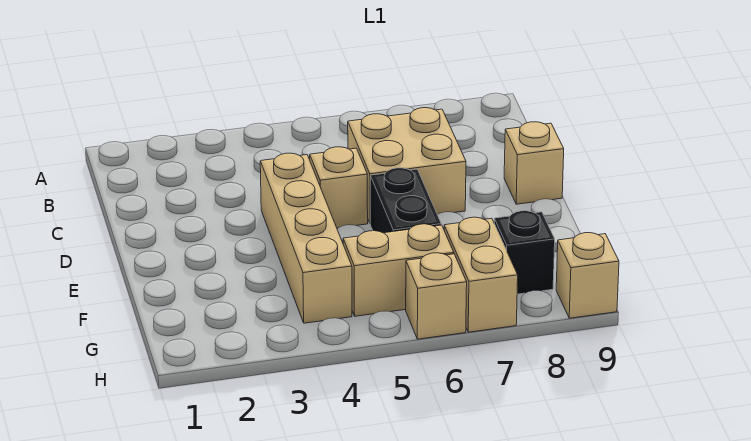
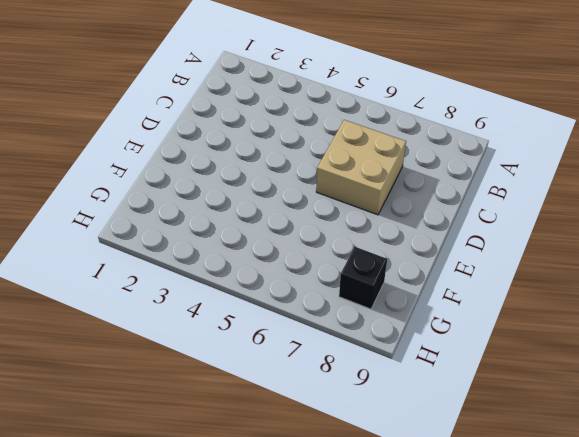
none -> tan 1x4 brick [260,153,352,323]
none -> tan 1x1 brick [310,147,368,228]

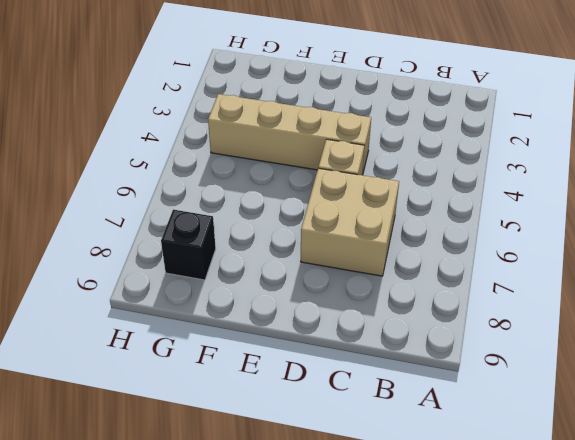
none -> tan 1x1 brick [504,122,564,204]
none -> black 1x2 brick [370,168,441,233]

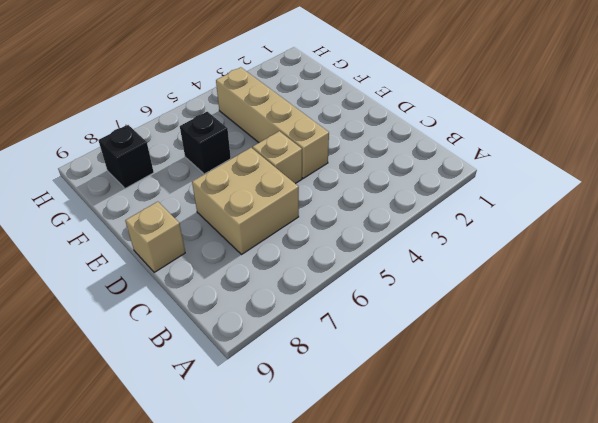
black 1x1 brick [180,112,231,174] -> black 1x2 brick [370,168,441,233]
none -> tan 1x2 brick [343,224,454,316]
none -> tan 1x2 brick [444,217,518,332]

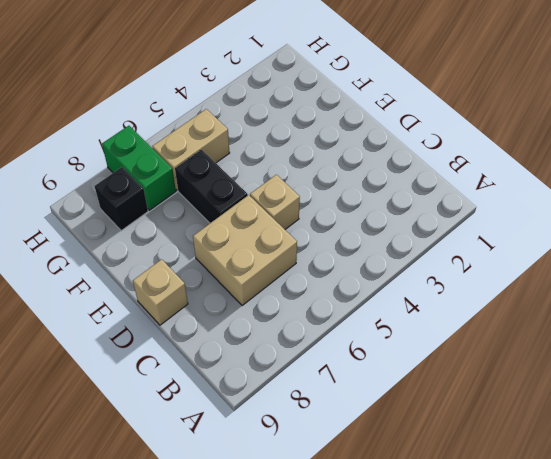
green 1x2 brick [102,126,176,210] -> tan 1x2 brick [444,217,518,332]
none -> tan 1x4 brick [260,153,352,323]
none -> tan 1x1 brick [406,253,467,339]

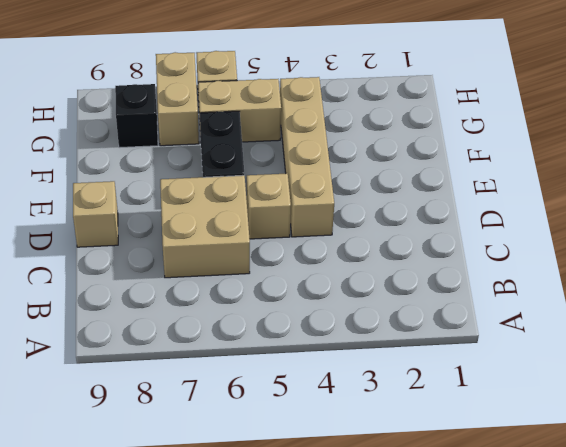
none -> tan 1x1 brick [556,233,619,318]

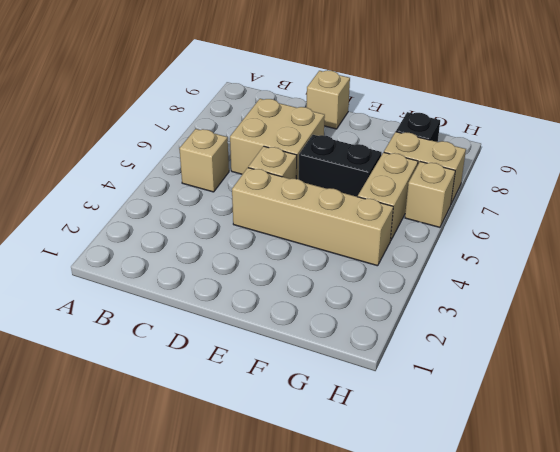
tan 1x1 brick [179,129,229,192] -> tan 1x1 brick moved to [556,233,619,318]

